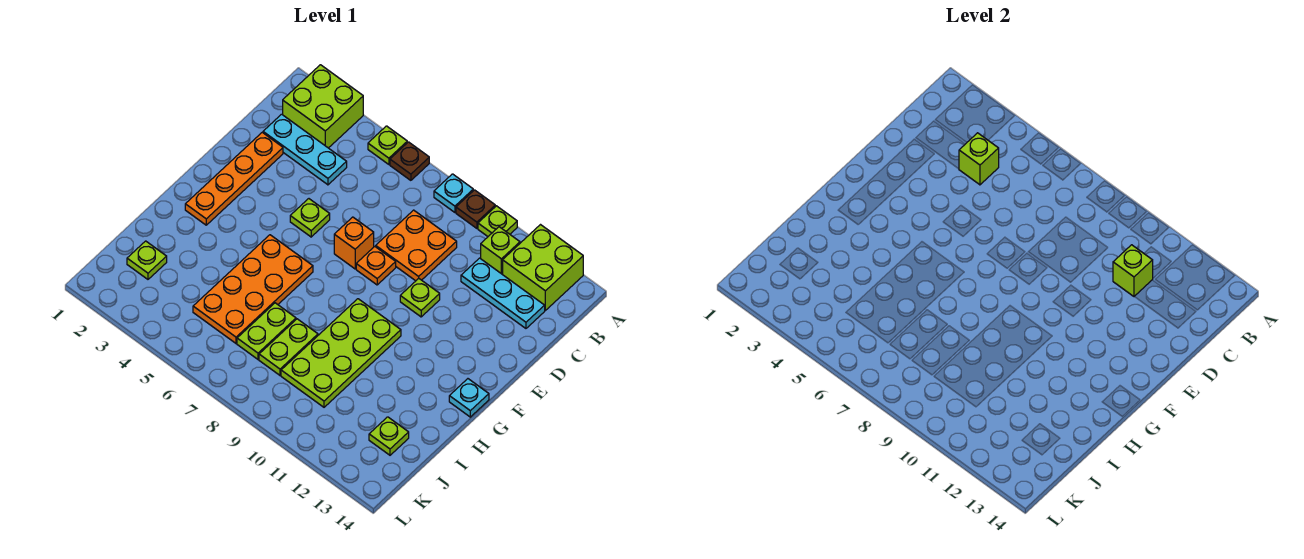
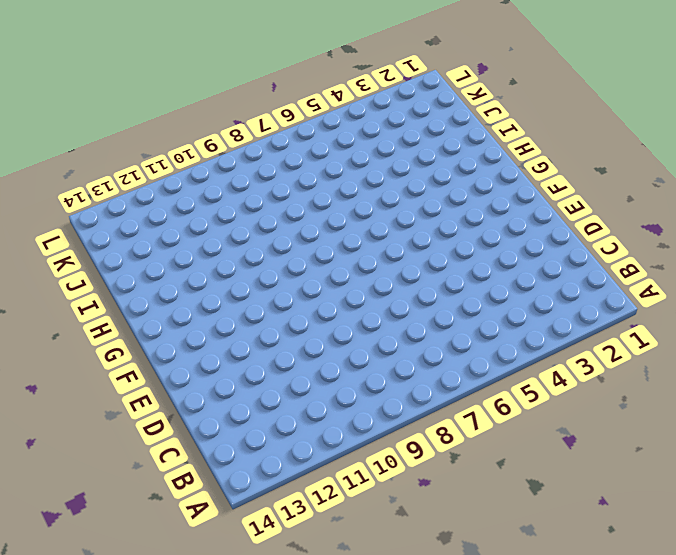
none -> lime 2x2 brick [283,65,363,148]
none -> lime 1x1 plate [368,126,407,164]
none -> brown 1x1 plate [390,142,429,180]

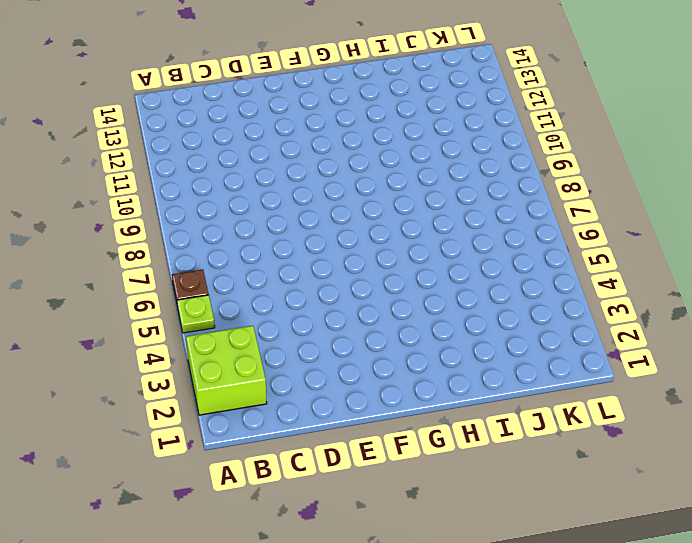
none -> cyan 1x1 plate [434,174,473,212]
none -> brown 1x1 plate [456,190,495,228]
none -> lime 1x1 plate [478,206,517,236]

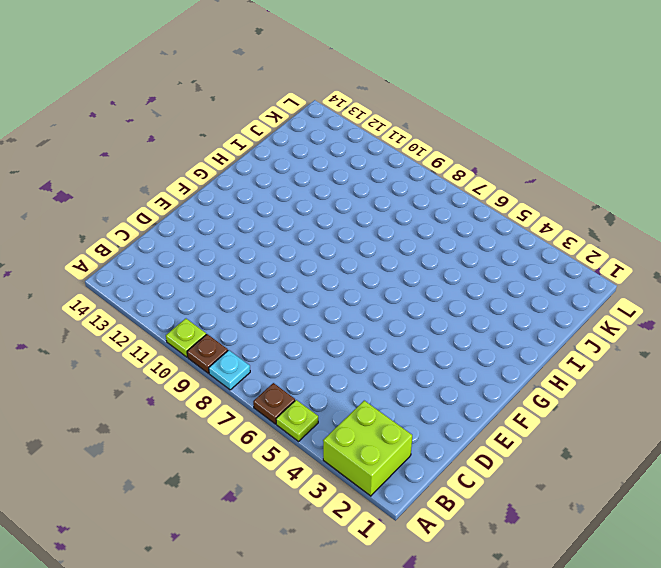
none -> lime 2x2 brick [503,225,583,310]
none -> lime 1x1 brick [481,227,520,275]
none -> cyan 1x3 plate [263,114,347,185]

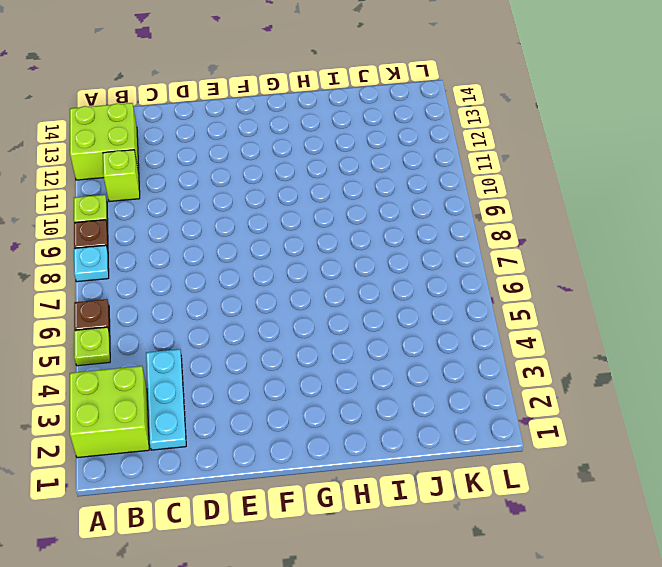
none -> orange 2x2 plate [376,210,457,281]
none -> cyan 1x3 plate [461,258,545,328]
none -> orange 1x4 plate [185,132,283,225]

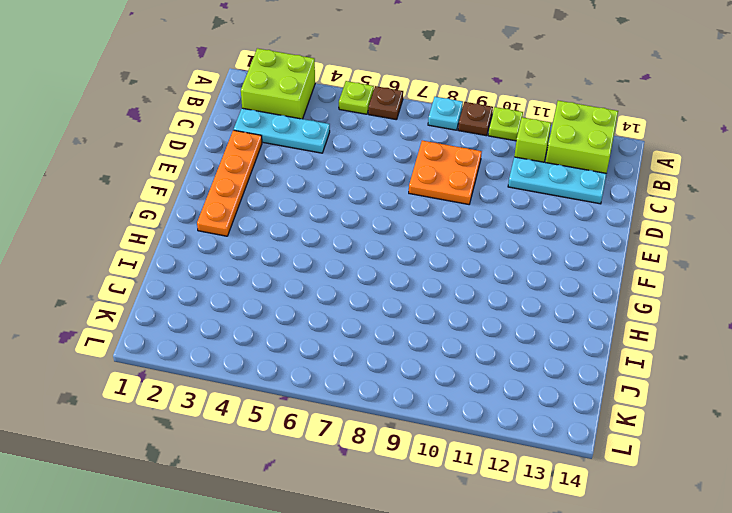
none -> lime 1x1 plate [290,199,330,237]
none -> orange 1x1 brick [334,217,374,269]
none -> orange 1x1 plate [356,246,396,285]

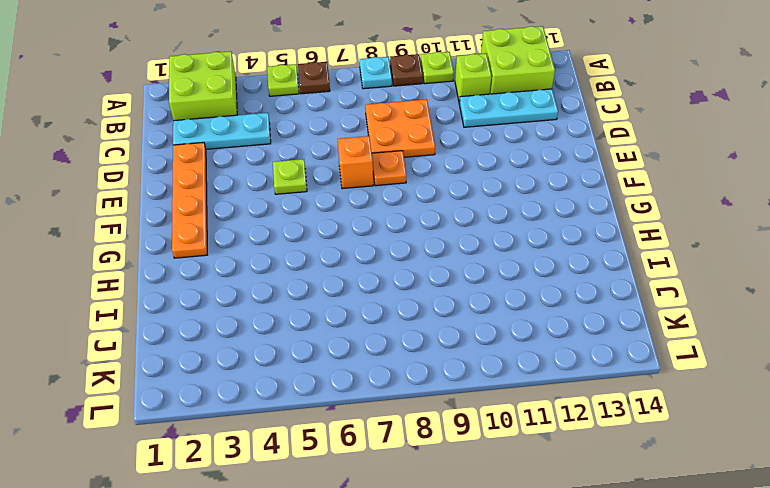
none -> lime 1x1 plate [400,278,440,317]
none -> orange 2x4 plate [193,235,313,343]
none -> lime 2x4 plate [281,299,401,407]

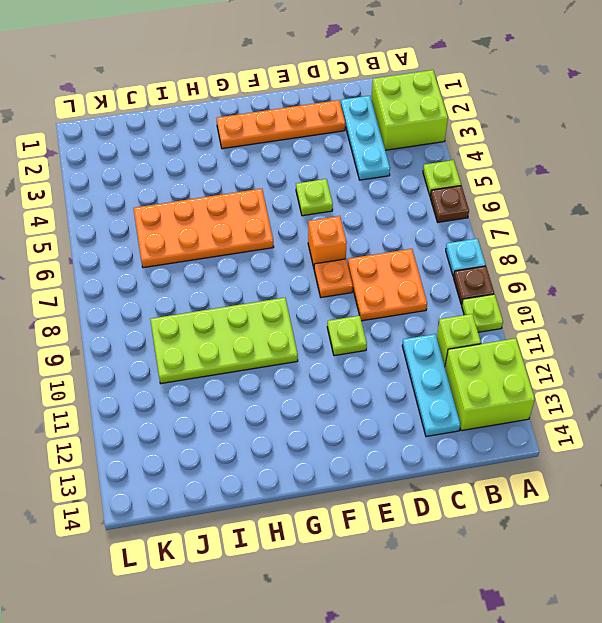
none -> cyan 1x1 plate [449,379,489,417]
none -> lime 1x2 plate [237,303,296,359]
none -> lime 1x2 plate [259,319,318,375]

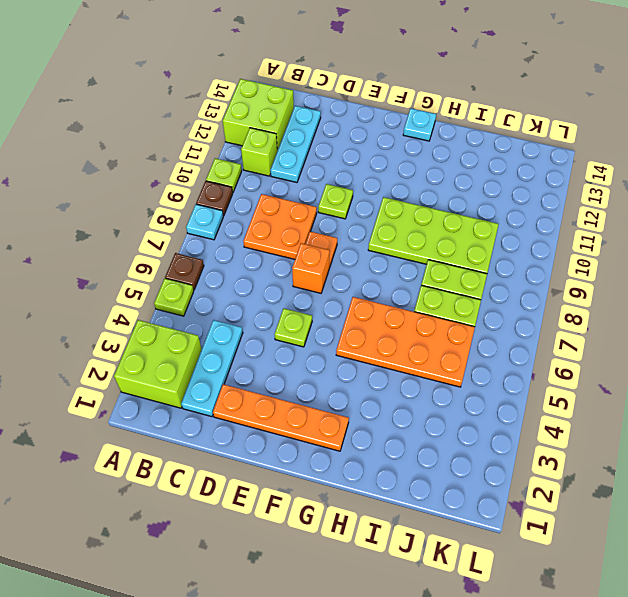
none -> lime 1x1 plate [127,241,167,279]
none -> lime 1x1 plate [369,417,409,455]
none -> lime 1x1 brick [959,133,999,185]

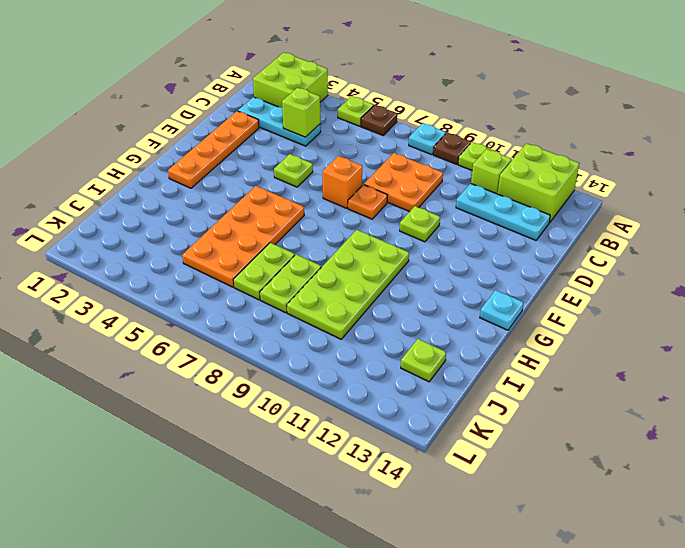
none -> lime 1x1 plate [127,241,167,279]
none -> lime 1x1 brick [1113,245,1153,296]

